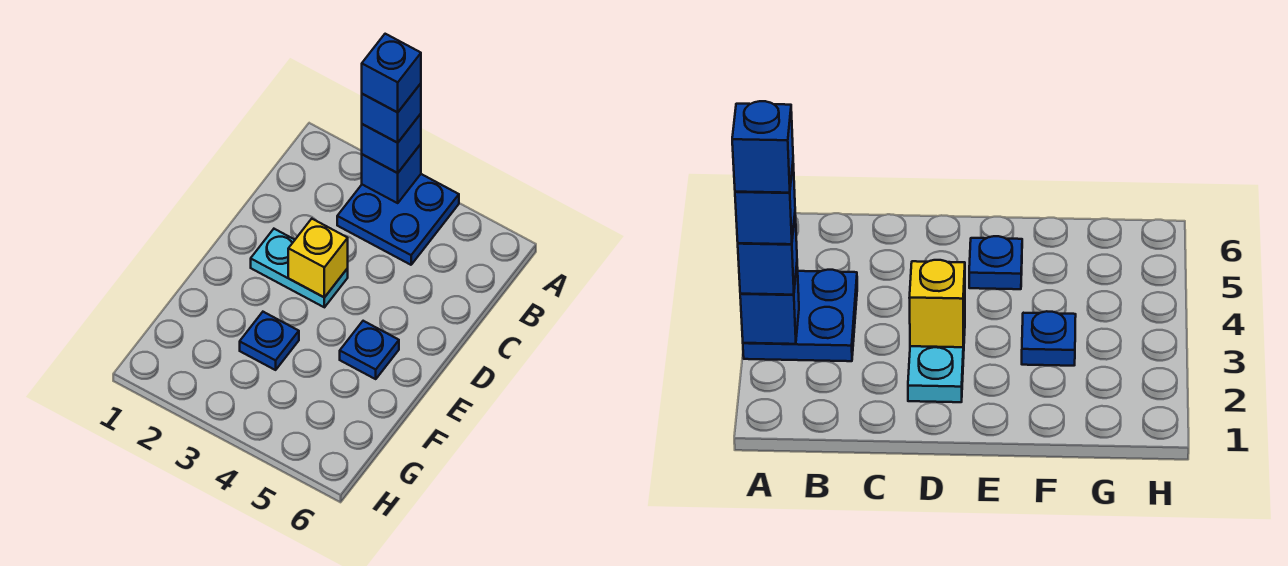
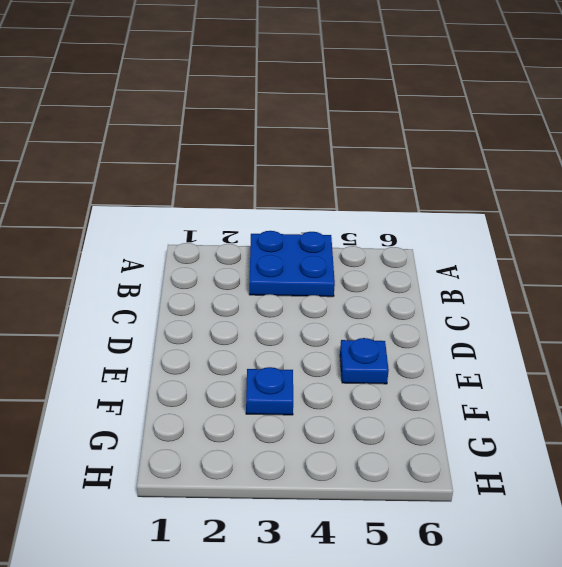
none -> cyan 1x2 plate [251,229,348,307]
none -> blue 1x1 brick [362,144,421,203]

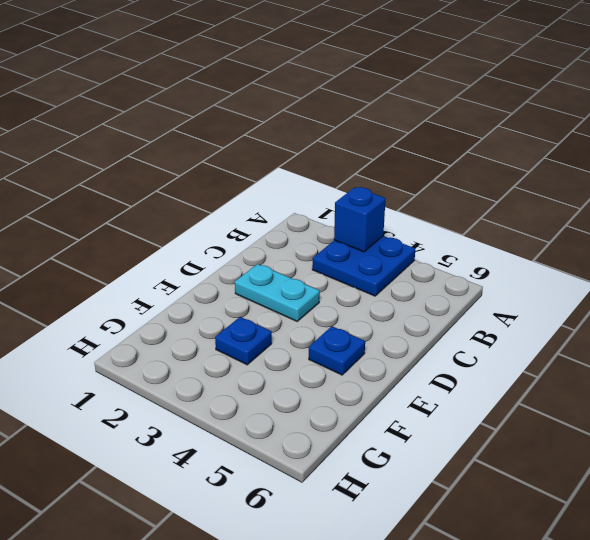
none -> yellow 1x1 brick [288,219,348,297]
none -> blue 1x1 brick [362,114,421,173]

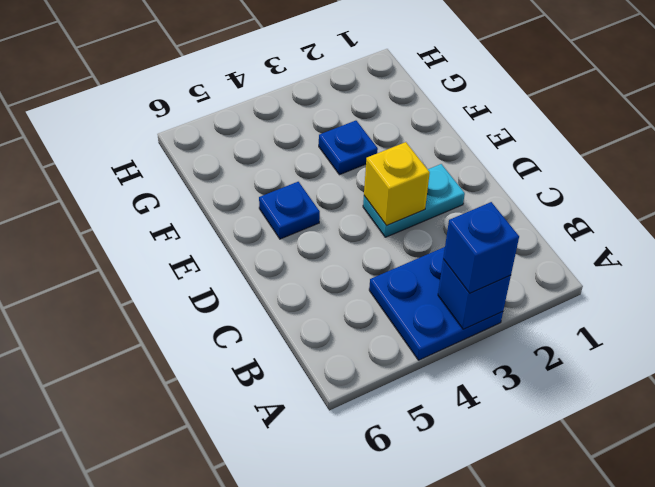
none -> blue 1x1 brick [362,84,421,143]
none -> blue 1x1 brick [362,34,421,112]

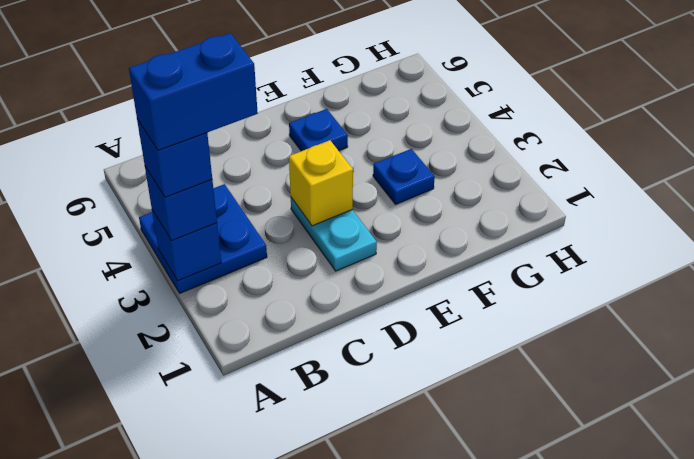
blue 1x2 brick [129,33,258,151] -> blue 1x1 brick [362,34,421,112]

